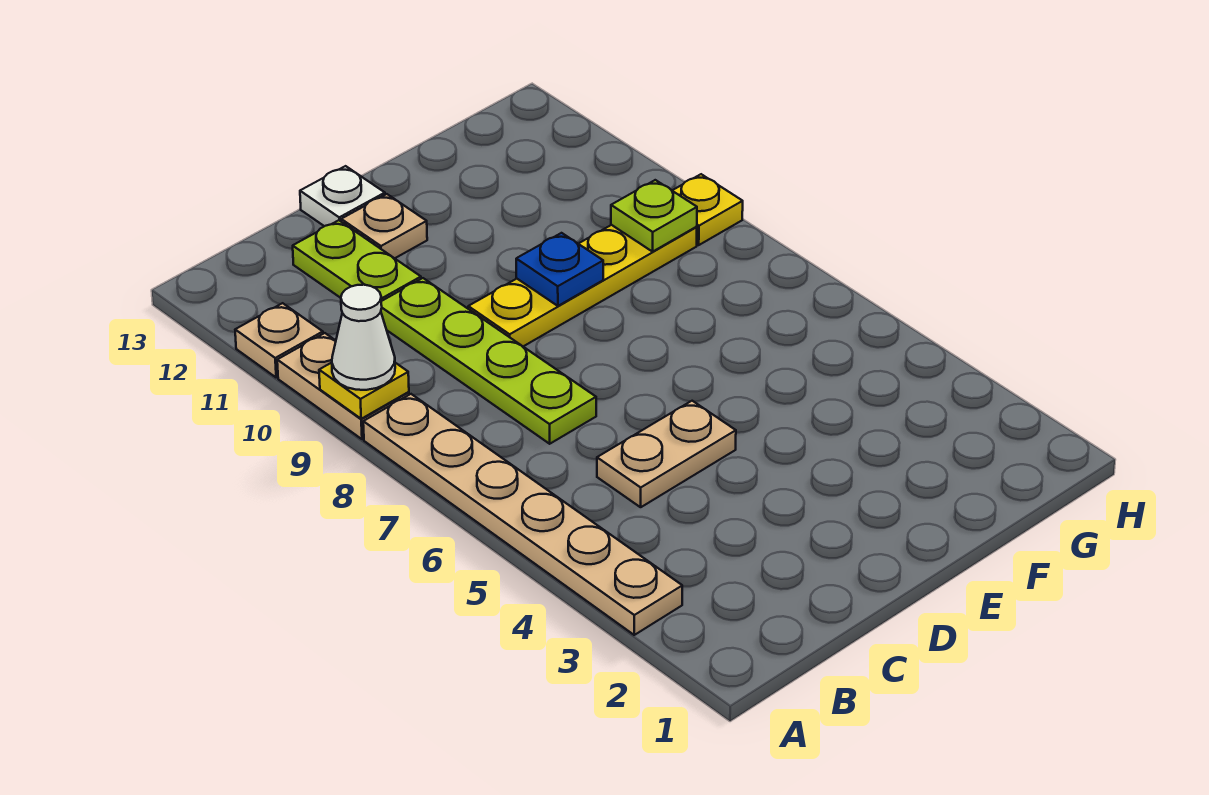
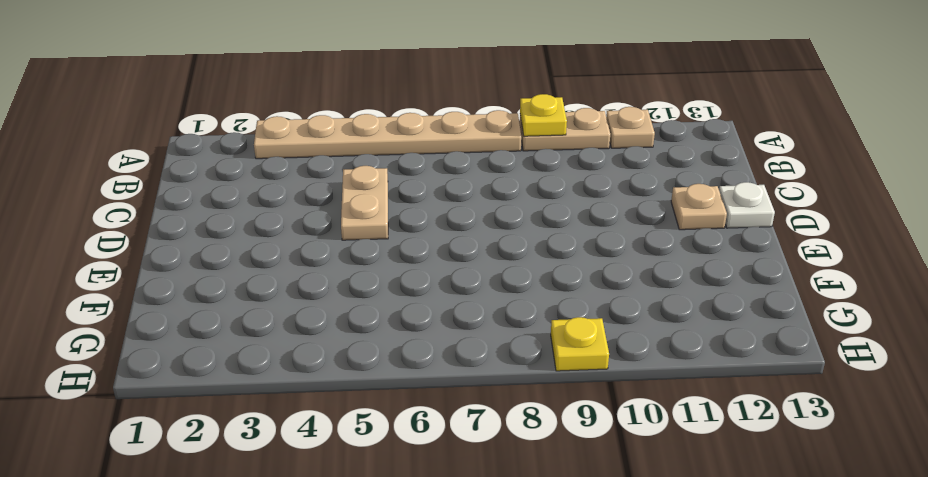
none -> lime 1x4 plate [381,278,596,444]
none -> lime 1x2 plate [293,220,421,301]
none -> yellow 1x4 plate [468,225,697,346]

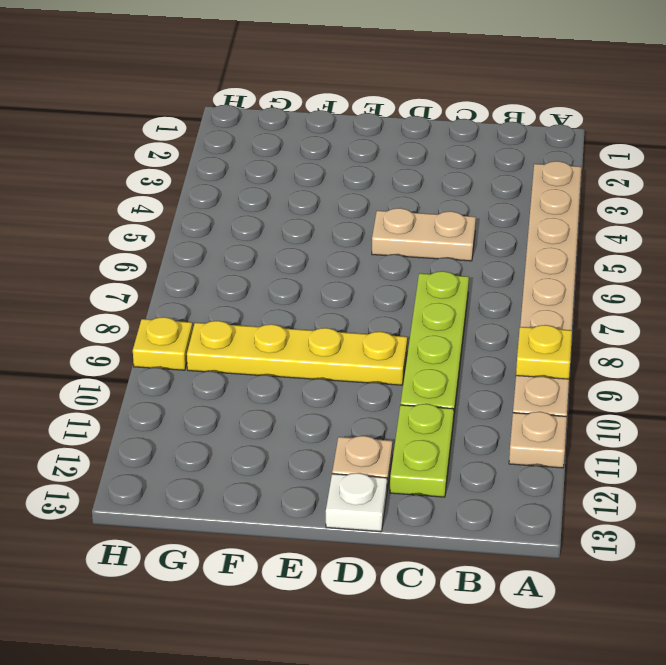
none -> blue 1x1 plate [516,233,603,306]
none -> lime 1x1 plate [611,180,697,252]
none -> white 1x1 cone [332,285,395,390]

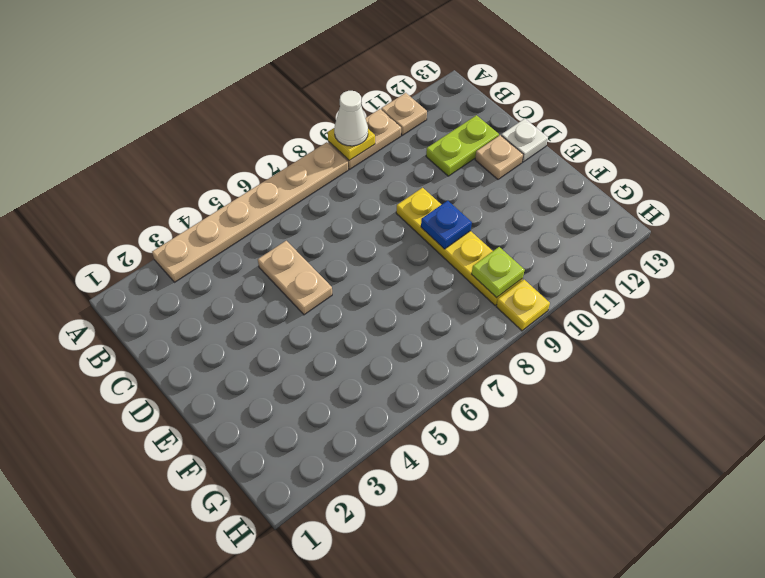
none -> lime 1x4 plate [381,278,596,444]

